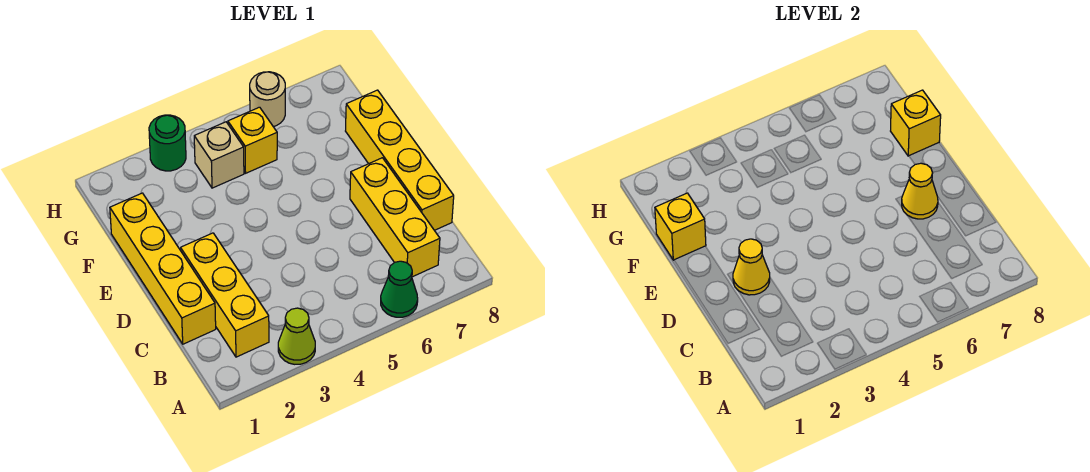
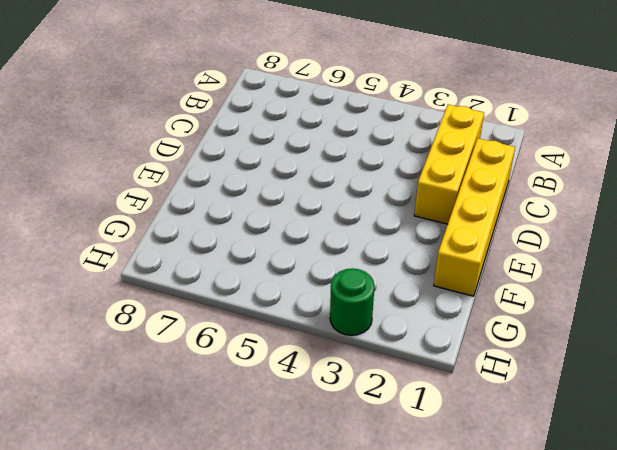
none -> lime 1x1 cone [278,308,315,364]
none -> green 1x1 cone [381,261,418,317]
none -> yellow 1x3 brick [350,158,440,277]

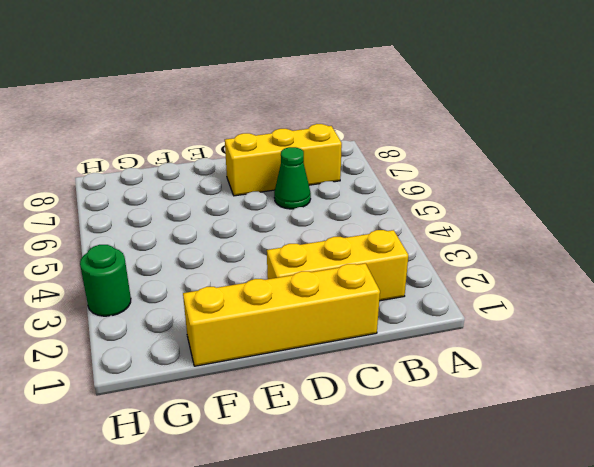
green 1x1 cone [274,147,311,209] -> green 1x1 cone moved to [381,261,418,317]
none -> lime 1x1 cone [278,308,315,364]
none -> yellow 1x4 brick [346,90,454,230]
none -> tan 1x1 brick [194,122,244,188]

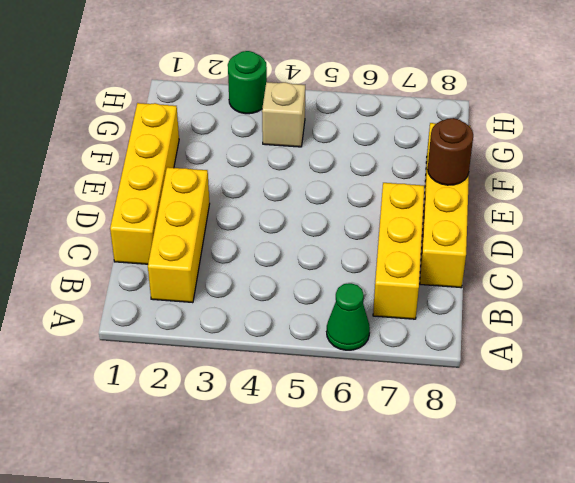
brown 1x1 round brick [428,118,473,185] -> none
none -> lime 1x1 cone [278,308,315,364]
none -> yellow 1x1 brick [228,107,277,173]
none -> tan 1x1 round brick [250,72,285,127]

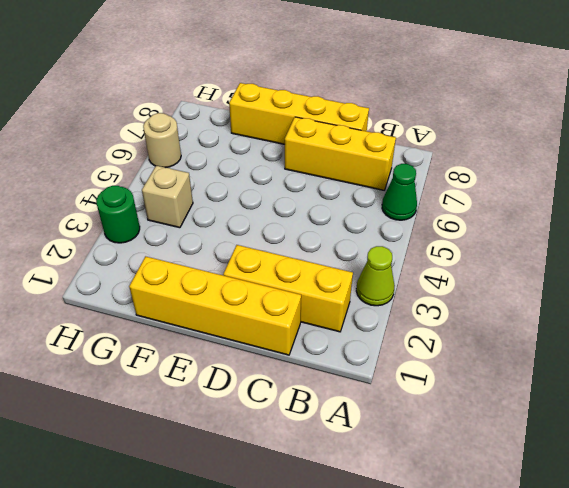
none -> yellow 1x1 brick [228,107,277,173]
none -> yellow 1x1 cone [733,239,770,295]
none -> yellow 1x1 cone [902,163,938,219]

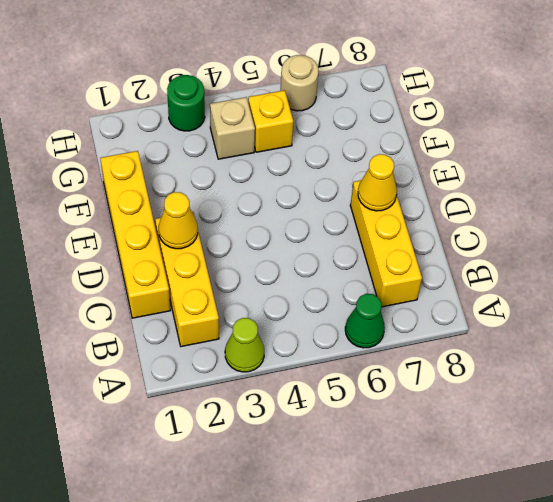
none -> yellow 1x4 brick [346,90,454,230]
none -> yellow 1x1 brick [655,193,706,260]
none -> yellow 1x1 brick [891,90,941,156]

